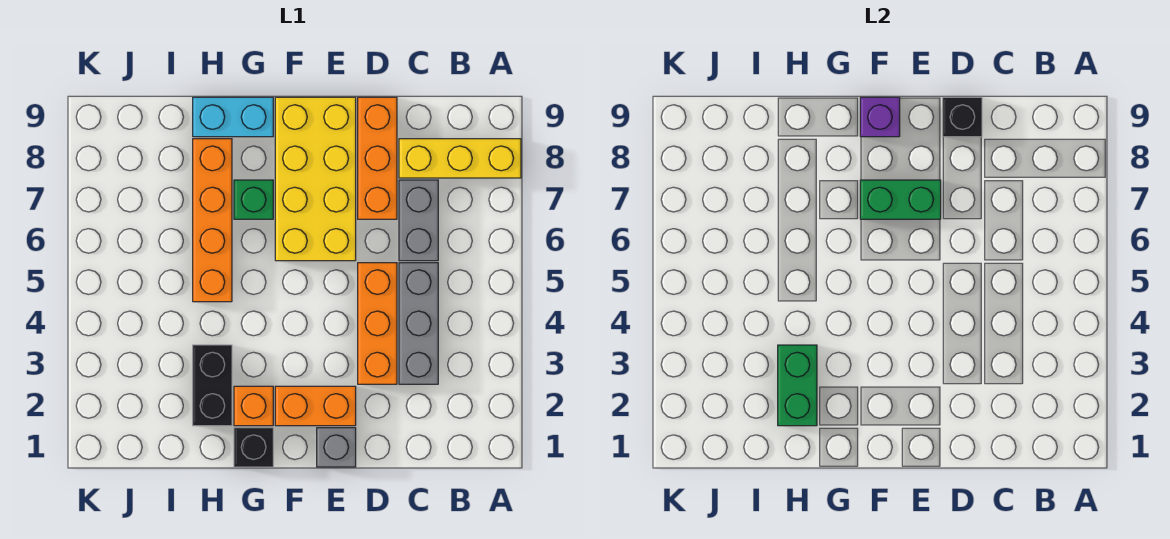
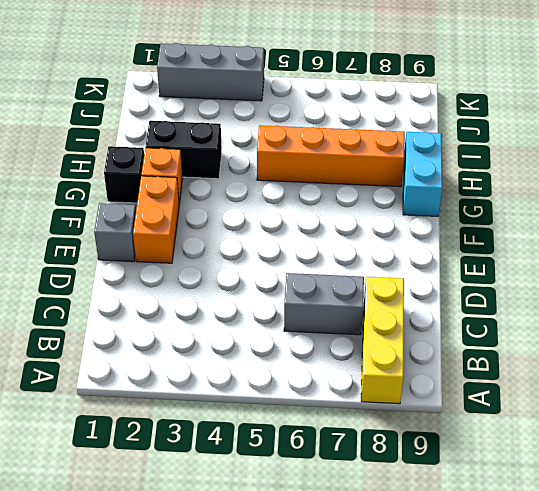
grey 1x3 brick [157,43,264,101] -> grey 1x3 brick moved to [399,263,438,384]
none -> orange 1x3 brick [358,263,397,384]
none -> orange 1x3 brick [358,97,397,219]
none -> yellow 2x4 brick [275,97,356,261]

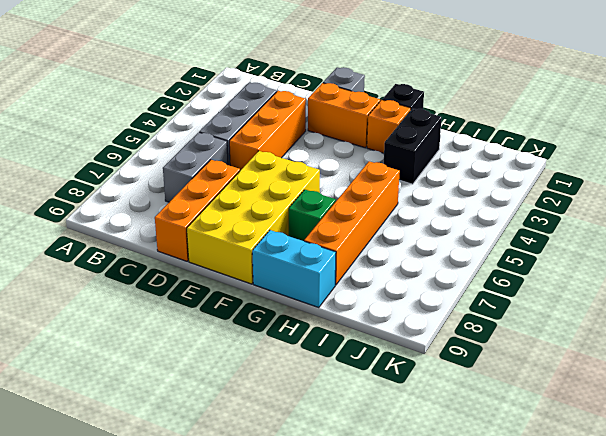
none -> yellow 1x3 brick [399,139,521,178]
none -> black 1x1 brick [943,97,982,137]
none -> green 1x2 brick [860,180,941,219]

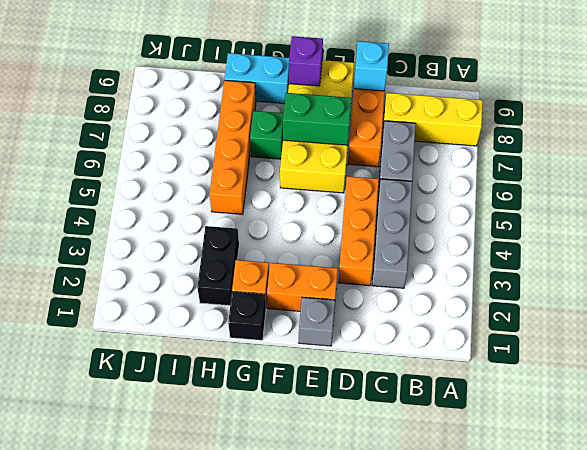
cyan 1x1 brick [354,41,389,91] -> black 1x1 brick [943,97,982,137]
none -> green 1x2 brick [778,345,817,426]

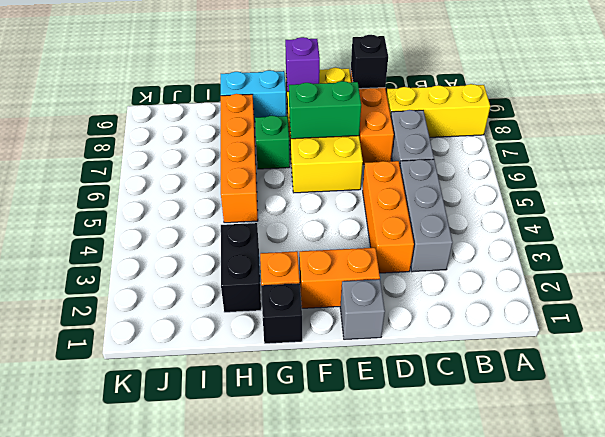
none -> green 1x2 brick [778,345,817,426]

